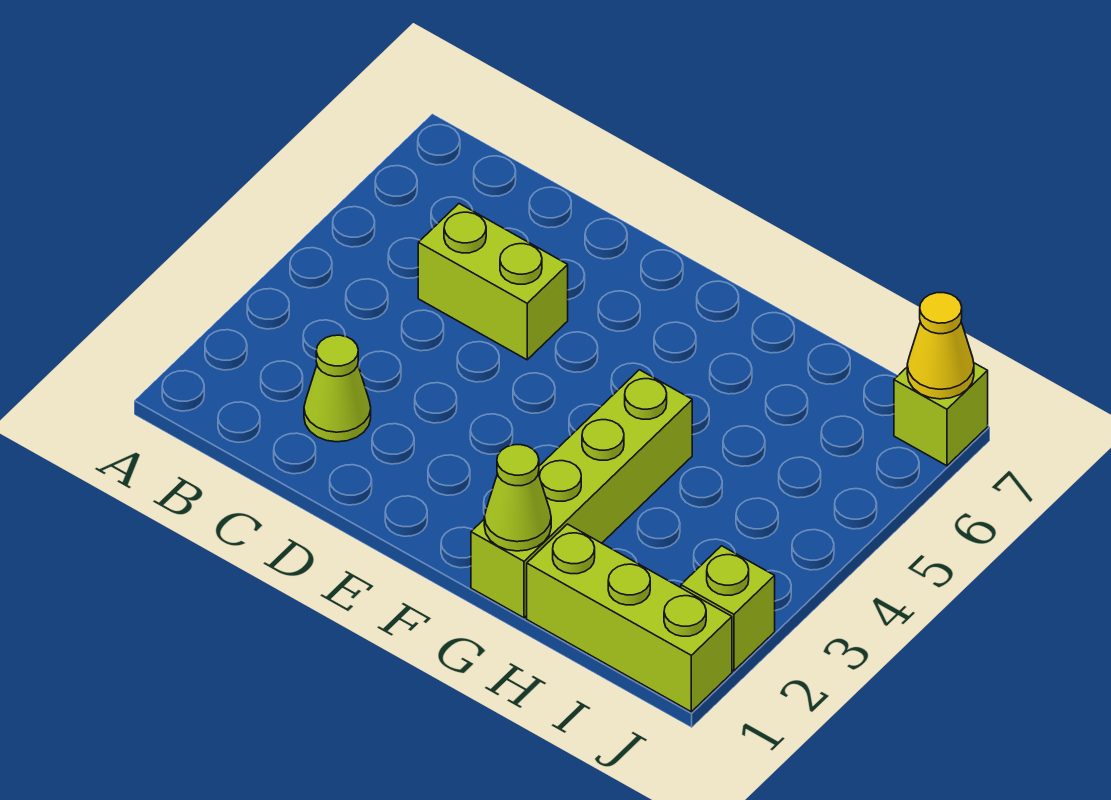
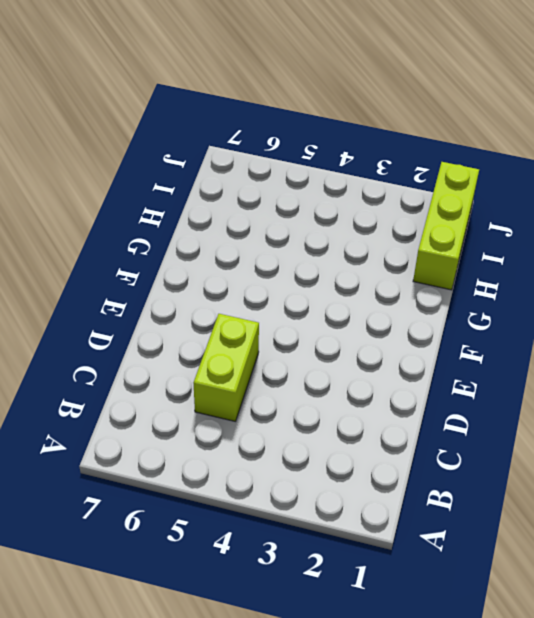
none -> lime 1x1 cone [304,335,371,442]
none -> lime 1x4 brick [471,370,692,618]

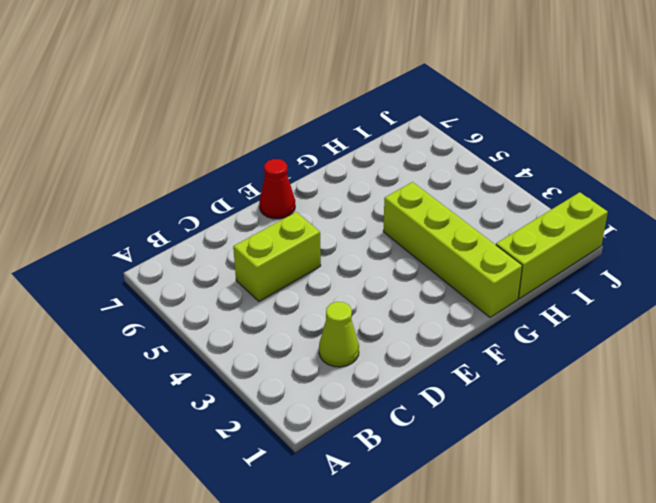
red 1x1 cone [259,159,295,219] -> none
none -> lime 1x1 brick [681,546,775,671]
none -> lime 1x1 brick [894,363,988,466]

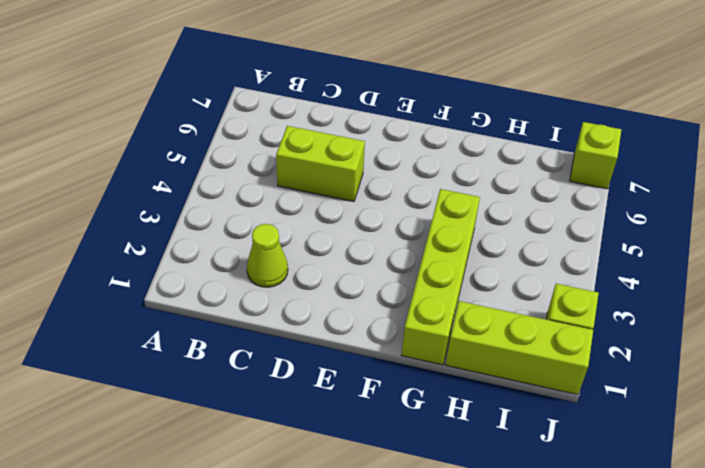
none -> lime 1x1 cone [484,445,551,551]
none -> yellow 1x1 cone [907,293,974,399]

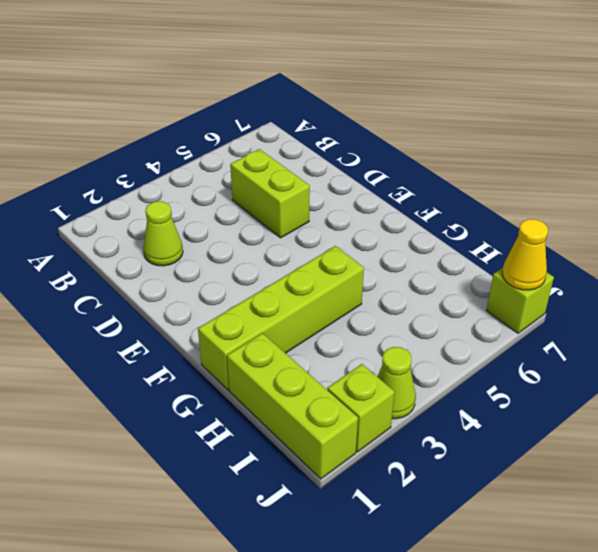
lime 1x1 cone [377,347,416,419] -> lime 1x1 cone moved to [484,445,551,551]

